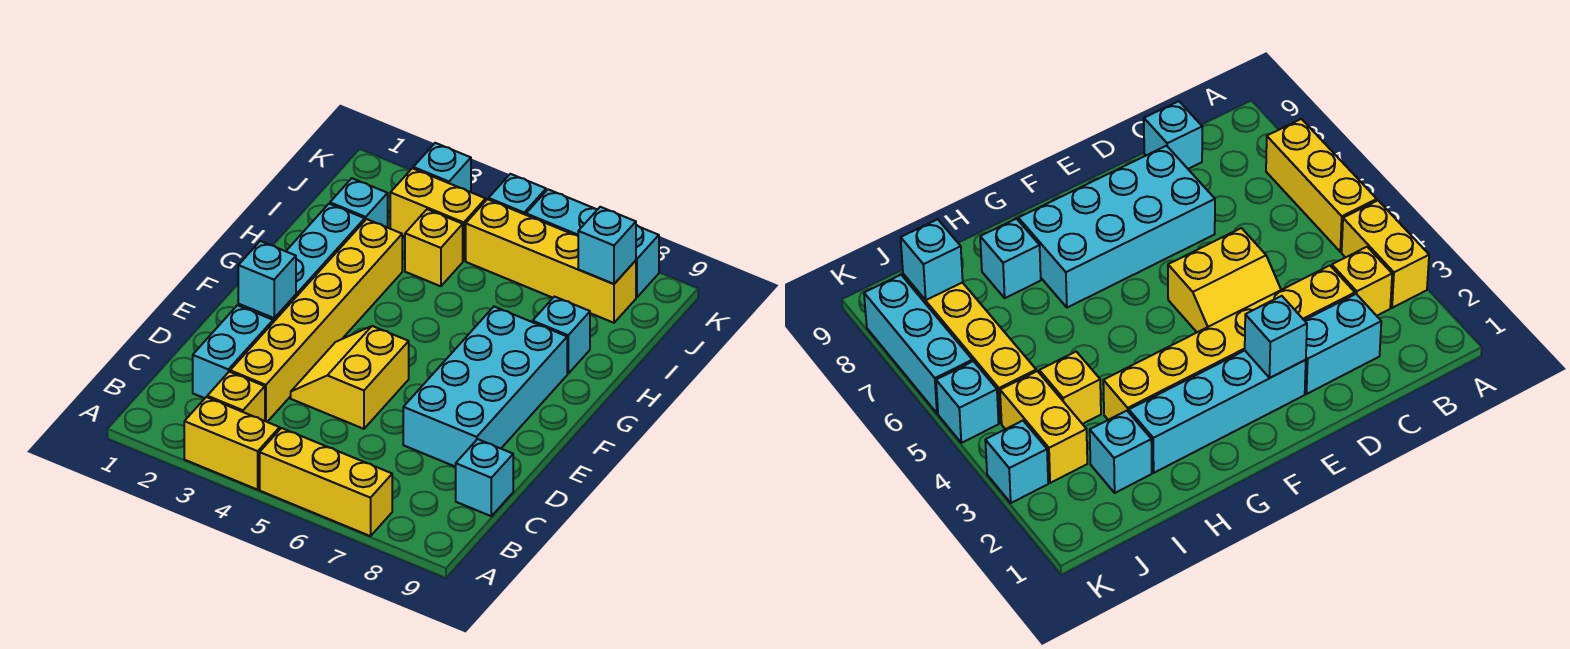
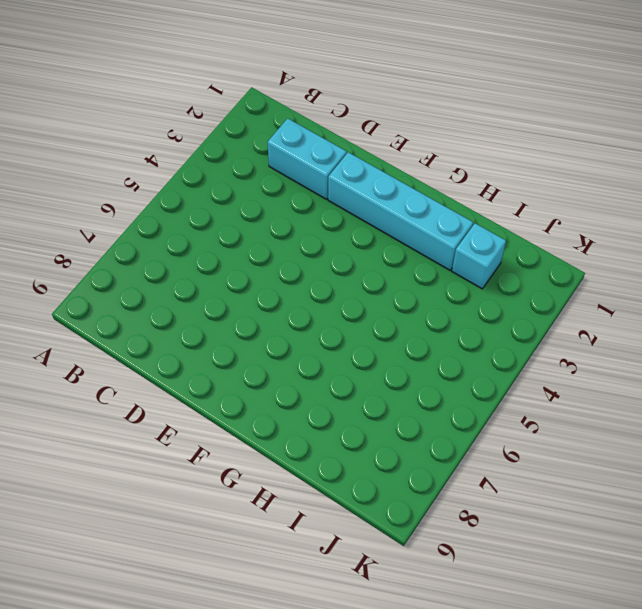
none -> yellow 1x2 brick [184,397,280,490]
none -> yellow 1x3 brick [260,428,392,536]
none -> yellow 1x1 brick [207,372,265,421]

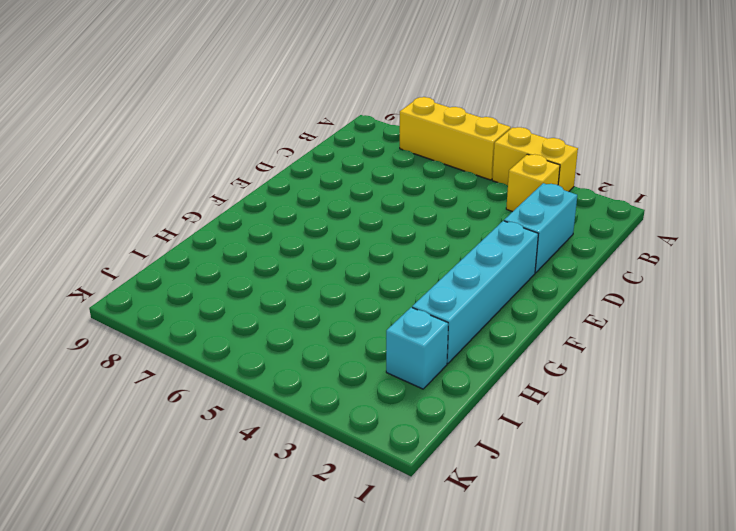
none -> yellow 1x6 brick [230,219,402,422]
none -> cyan 1x1 brick [456,439,513,516]
none -> yellow 2x2 slope [291,326,409,429]

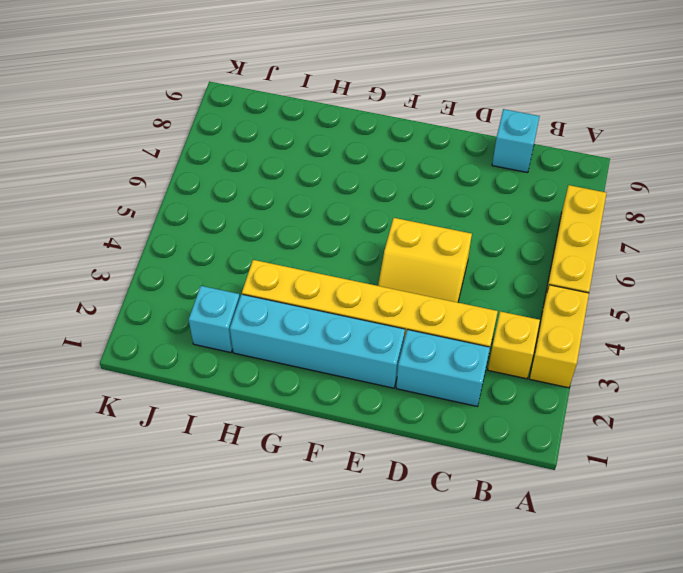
none -> cyan 2x4 brick [403,307,567,467]
none -> cyan 1x1 brick [533,297,590,374]
none -> yellow 1x1 brick [405,209,463,286]

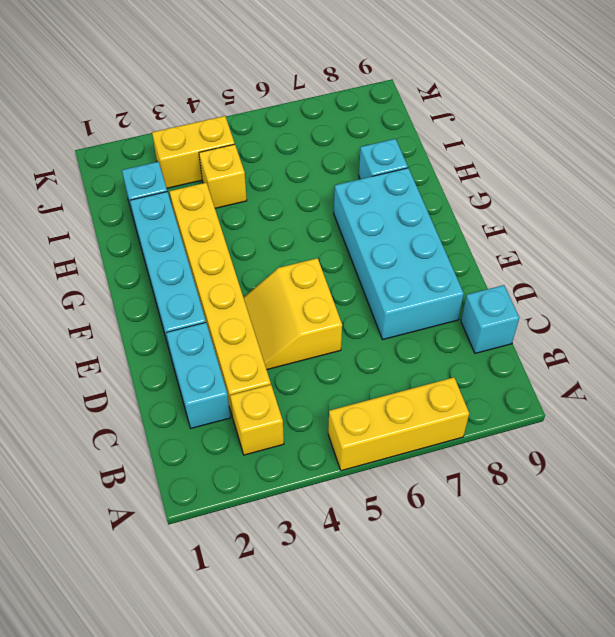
none -> yellow 1x2 brick [184,397,280,490]
none -> yellow 1x4 brick [466,199,636,323]
none -> cyan 1x1 brick [413,143,471,192]

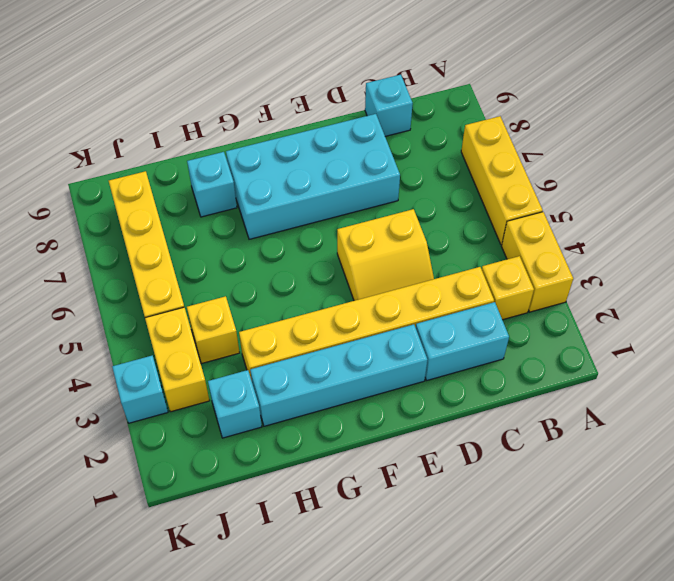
none -> cyan 1x1 brick [489,174,546,215]
none -> cyan 1x3 brick [526,189,659,297]
none -> cyan 1x1 brick [238,241,296,318]

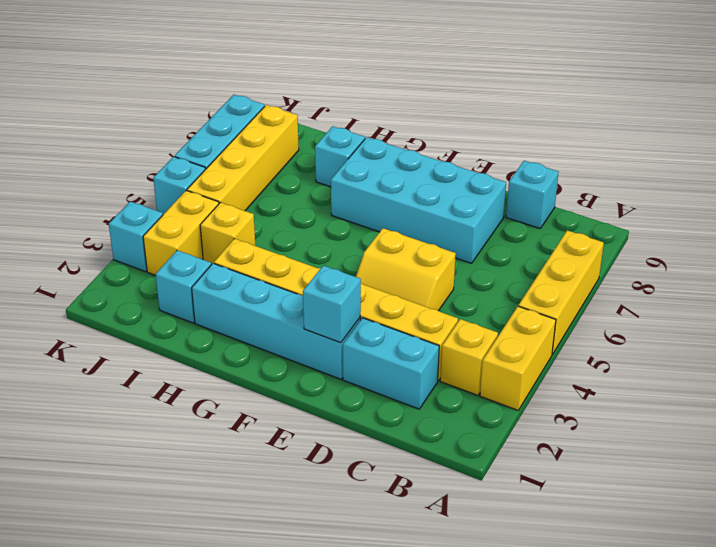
none -> cyan 1x1 brick [578,207,636,284]

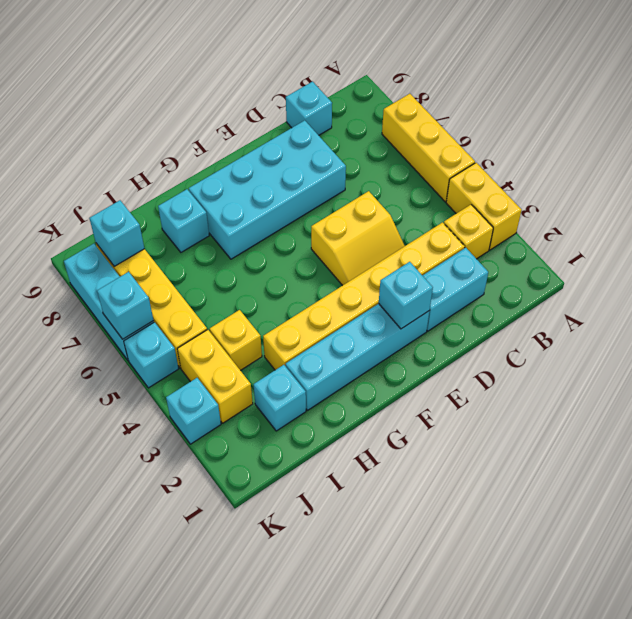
cyan 1x1 brick [97,272,154,339] -> none

